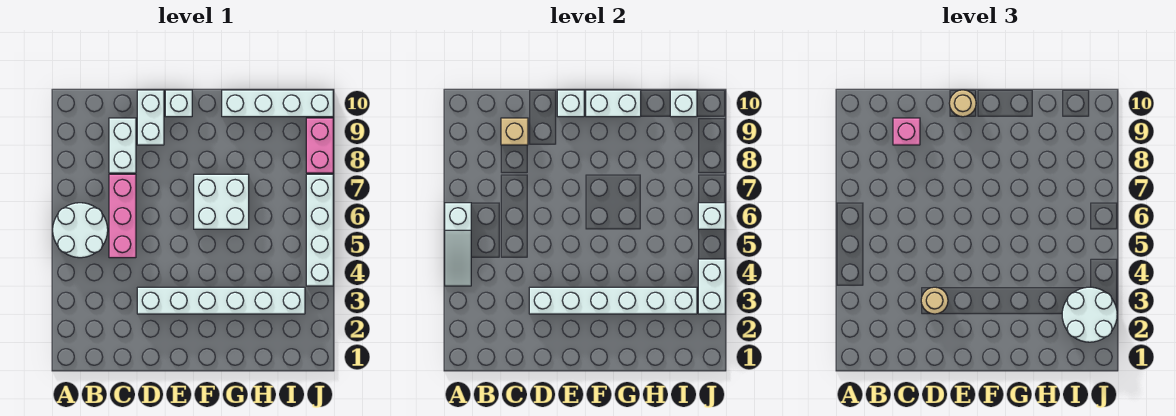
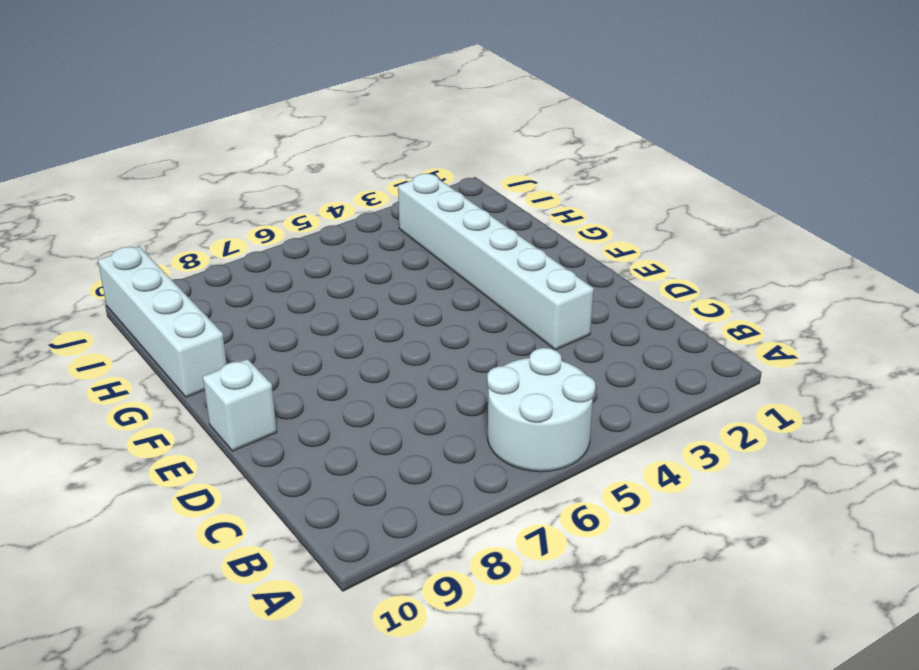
none -> pink 1x3 brick [109,174,136,258]
none -> white 1x2 brick [109,118,136,173]
none -> white 1x2 brick [137,90,164,145]

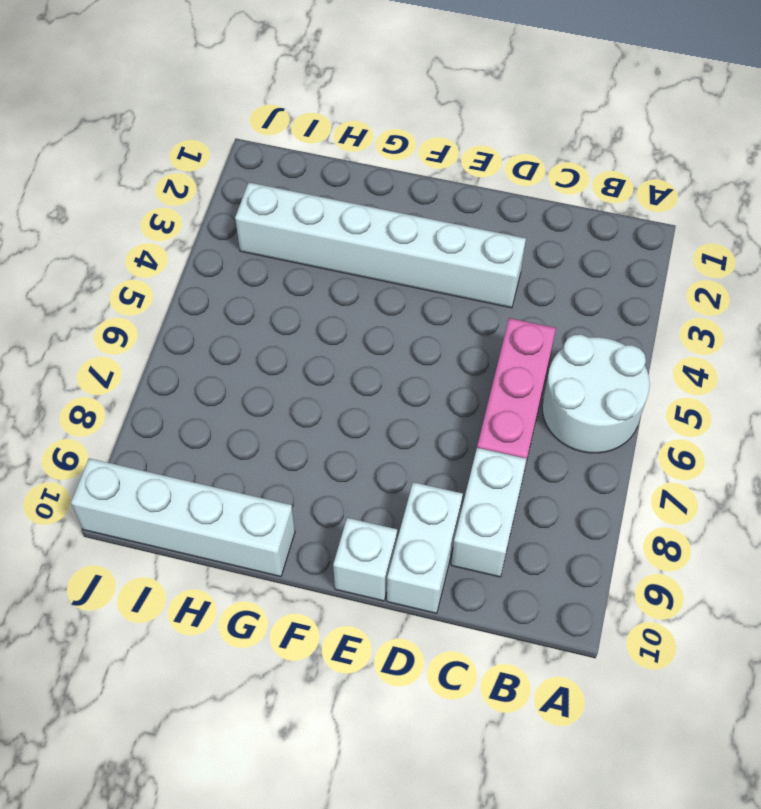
none -> white 2x2 brick [194,174,249,229]
none -> white 1x4 brick [306,174,333,286]
none -> pink 1x2 brick [306,118,333,173]

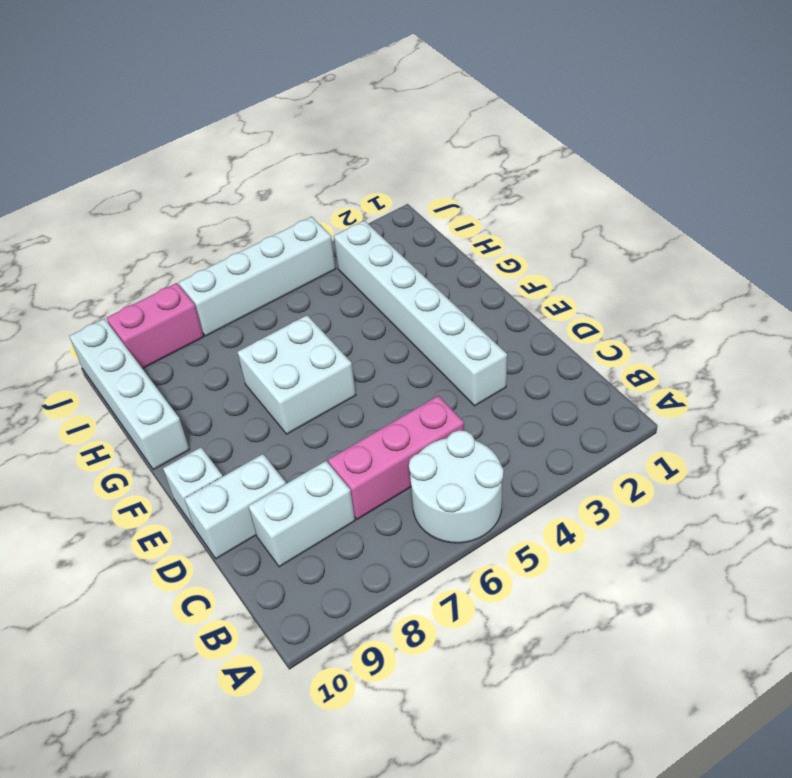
none -> white 1x3 slope [445,203,471,286]
none -> tan 1x1 brick [501,118,528,145]
none -> white 1x6 brick [529,287,697,314]

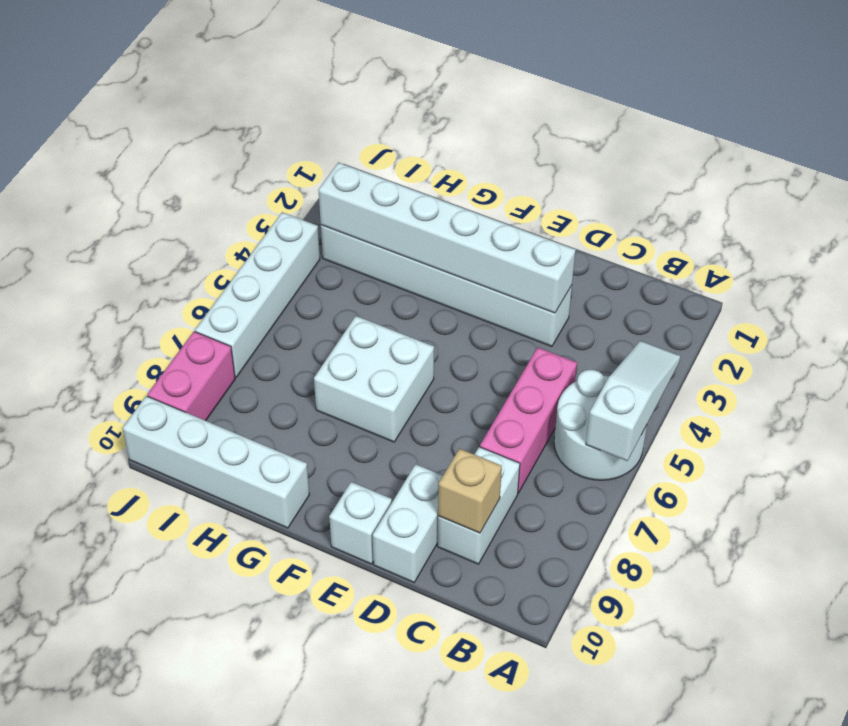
none -> white 1x1 brick [557,90,584,117]
none -> white 1x2 brick [586,90,641,117]
none -> white 1x1 brick [670,90,697,117]

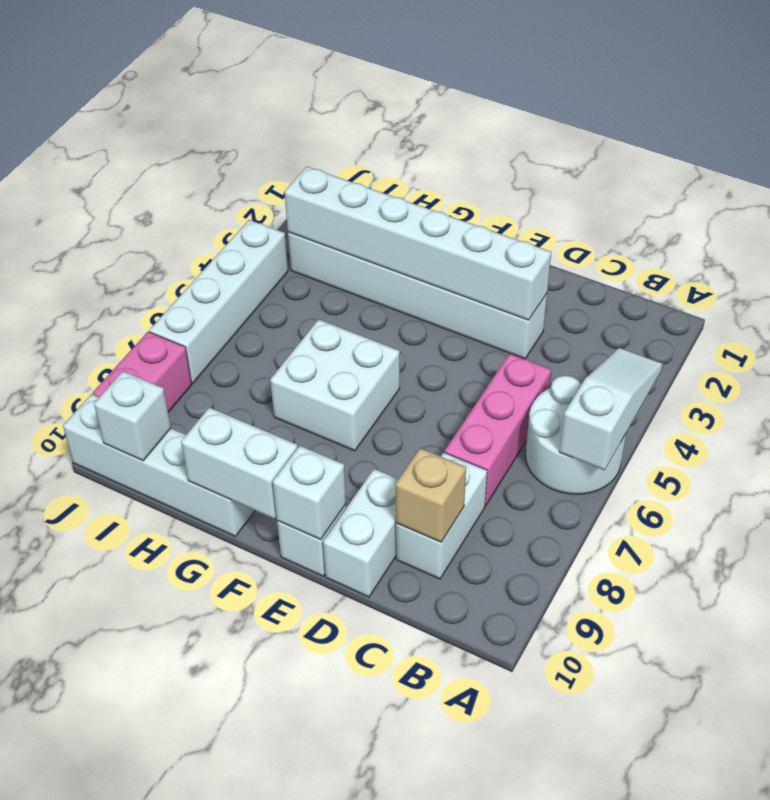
none -> white 1x2 brick [698,259,725,314]
none -> white 1x1 brick [698,203,725,229]
none -> pink 1x1 brick [893,118,920,145]

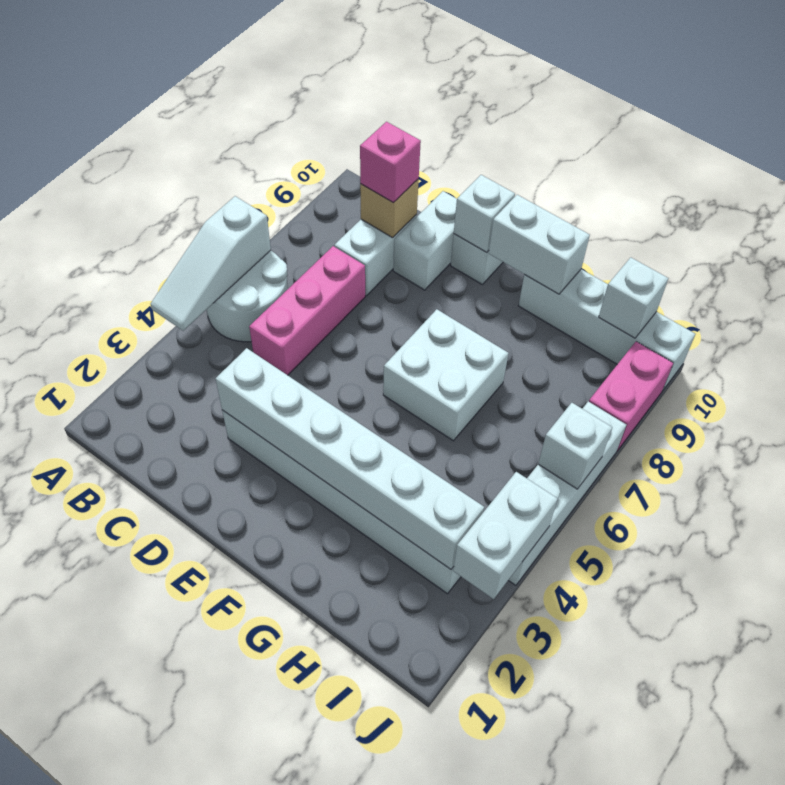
none -> tan 1x1 round brick [921,287,948,314]
none -> tan 1x1 round brick [949,90,976,117]
none -> white 2x2 round brick [1062,287,1117,342]

